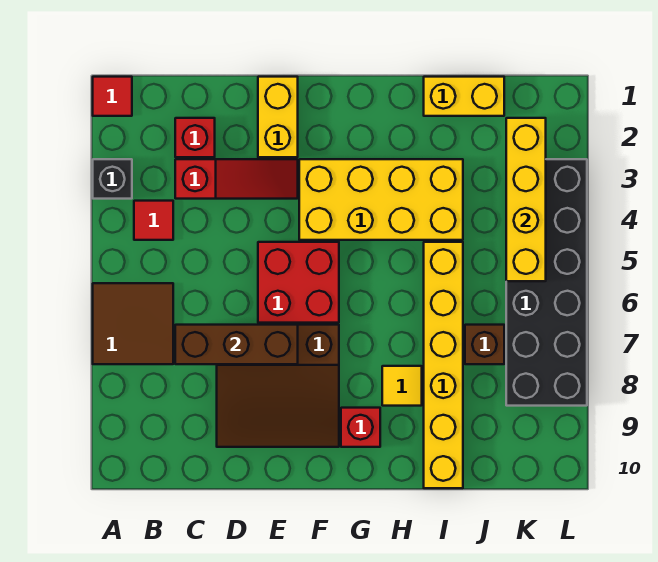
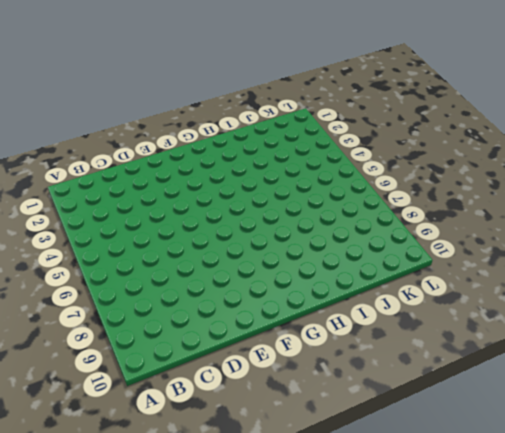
none -> red 1x1 tile [93,77,132,116]
none -> black 1x1 brick [93,159,132,199]
none -> brown 2x2 tile [93,283,173,364]

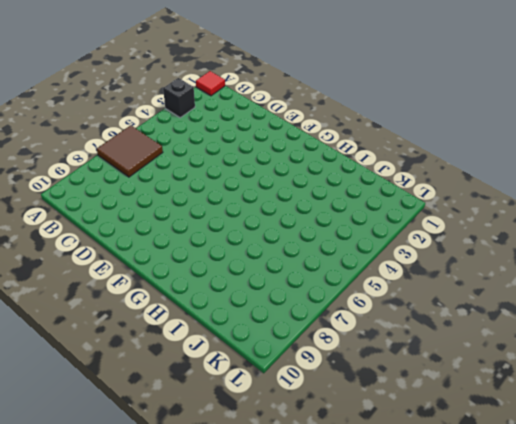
none -> red 1x1 tile [134,201,173,240]
none -> red 1x1 brick [175,118,215,157]
none -> red 1x3 slope [175,159,298,199]

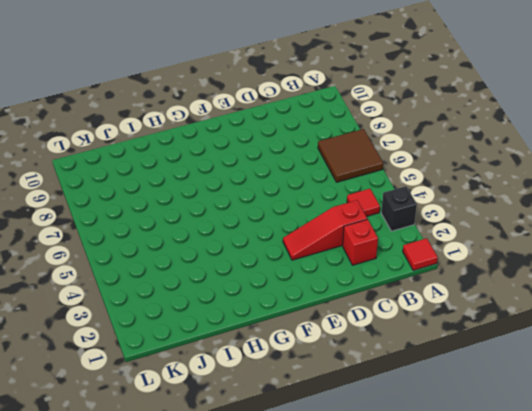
none -> brown 3x3 slope [217,325,339,447]
none -> yellow 1x2 brick [258,77,298,157]
none -> red 2x2 brick [258,242,339,323]

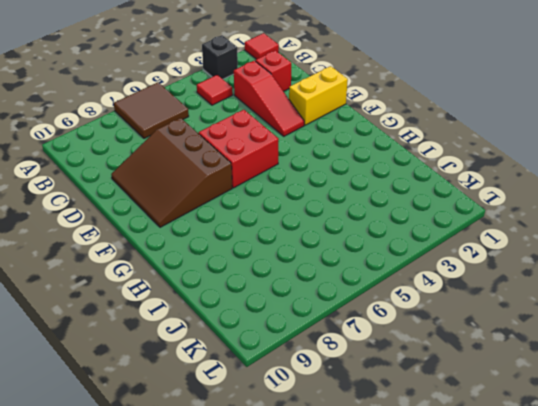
none -> yellow 2x4 brick [299,159,463,240]
none -> red 1x1 brick [341,408,380,447]
none -> yellow 1x1 tile [382,366,422,406]

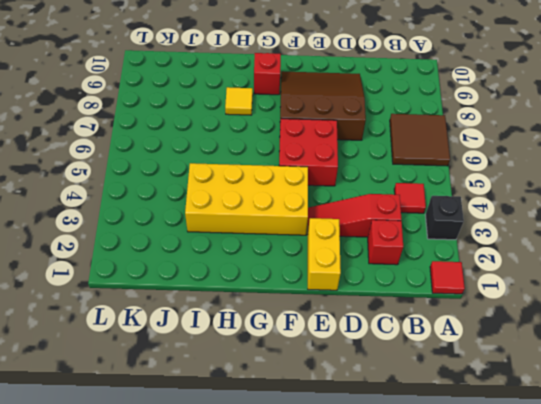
none -> yellow 1x2 brick [424,77,504,116]
none -> yellow 1x6 brick [424,242,463,488]
none -> brown 1x1 brick [465,325,504,364]

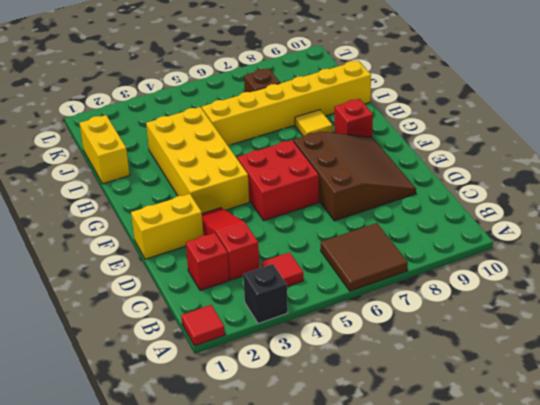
none -> black 2x6 brick [506,159,587,406]
none -> brown 1x3 brick [175,325,298,364]
none -> yellow 1x4 brick [506,118,546,281]

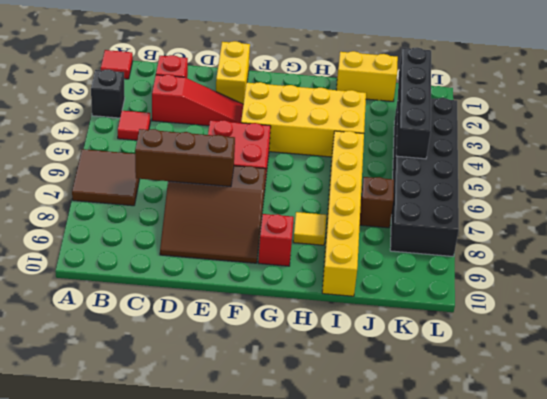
black 1x4 brick [396,47,431,159] -> yellow 1x4 brick [506,118,546,281]

